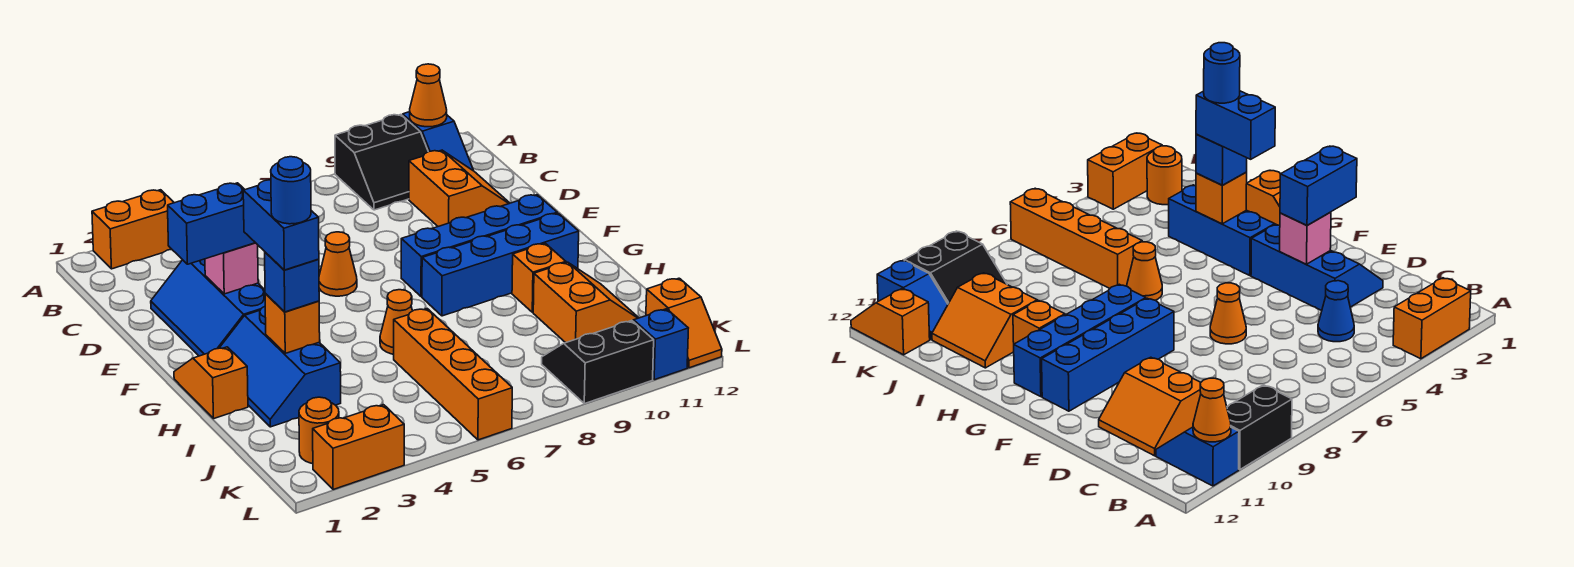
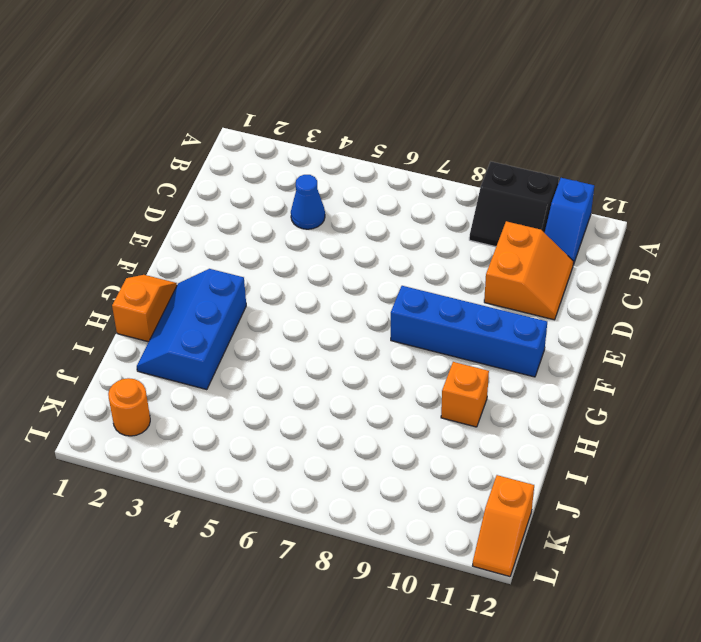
none -> orange 1x2 brick [92,190,174,269]
none -> blue 2x3 slope [151,259,265,356]
none -> orange 1x1 cone [319,232,357,296]

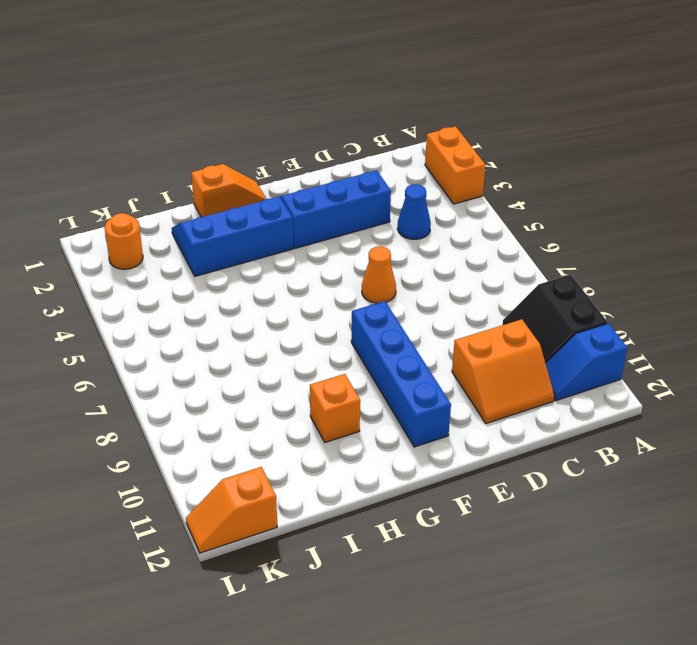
none -> blue 1x4 brick [422,213,579,316]
none -> orange 1x1 cone [380,290,412,354]
none -> orange 1x4 brick [394,309,512,440]

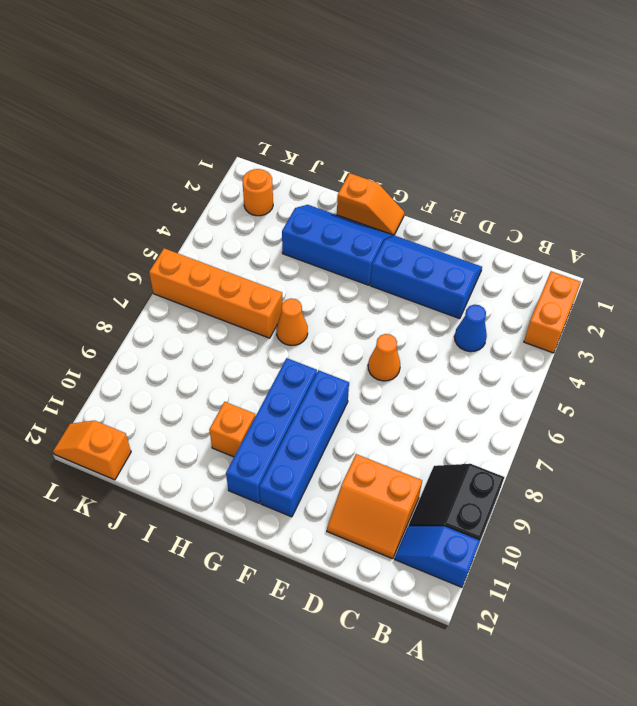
none -> orange 2x2 slope [533,262,638,343]
none -> black 2x2 slope [542,321,654,404]
none -> blue 1x2 slope [633,309,688,380]

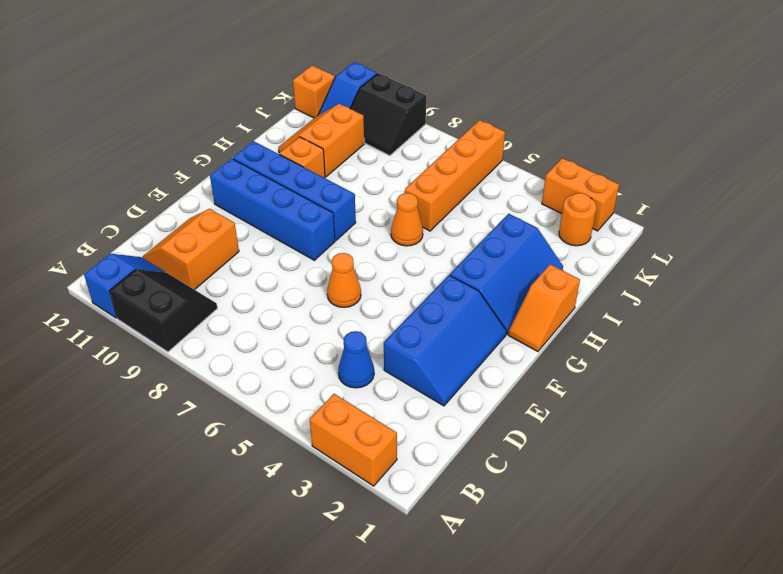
none -> orange 1x1 cone [410,64,447,127]
none -> pink 1x1 brick [205,243,258,294]
none -> orange 1x1 brick [265,293,320,353]

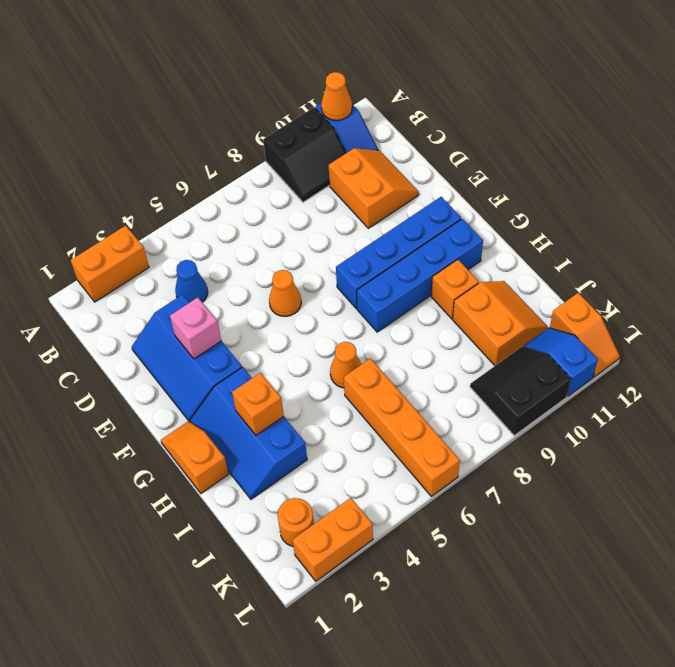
none -> blue 1x2 brick [168,183,255,264]
none -> blue 1x1 brick [265,252,319,312]
none -> blue 1x2 brick [243,180,319,270]

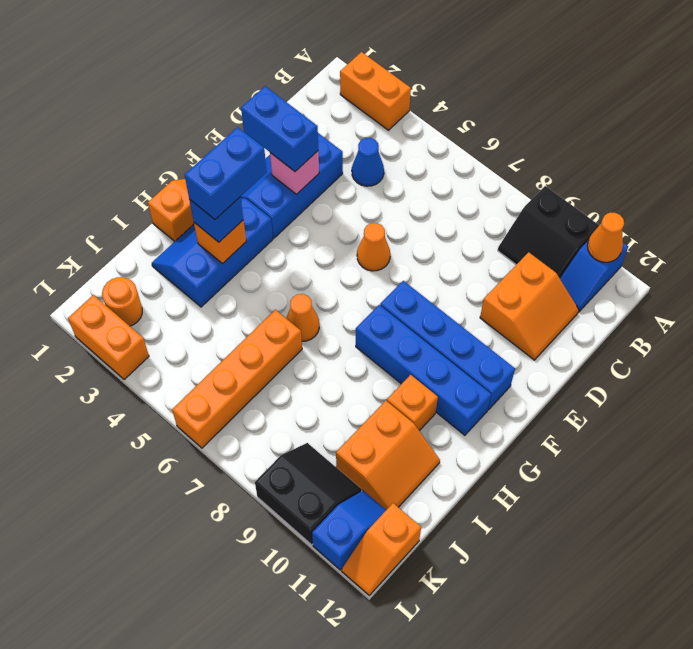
none -> blue 1x1 round brick [271,157,311,224]

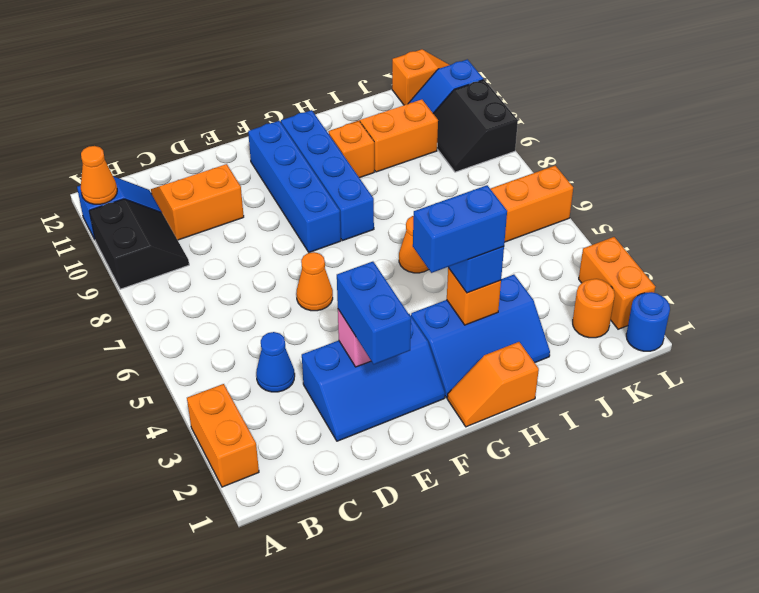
blue 1x1 round brick [626,292,670,351] -> blue 1x1 round brick moved to [271,157,311,224]

